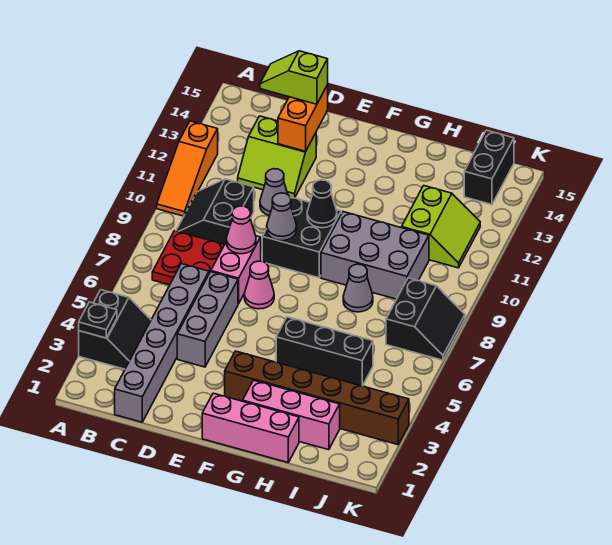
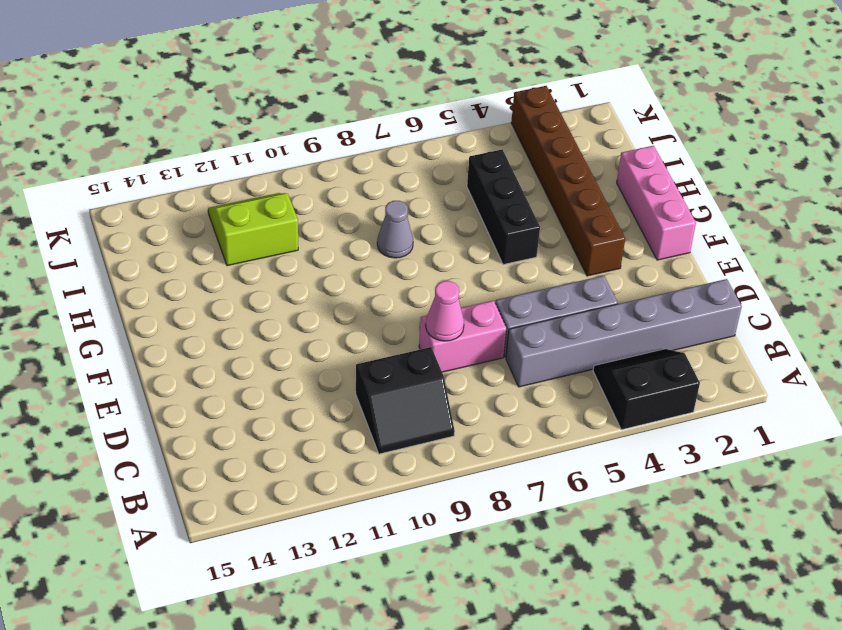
none -> orange 1x3 slope [157,121,218,216]
none -> red 2x2 plate [152,231,225,285]
none -> lime 2x2 slope [238,116,316,198]

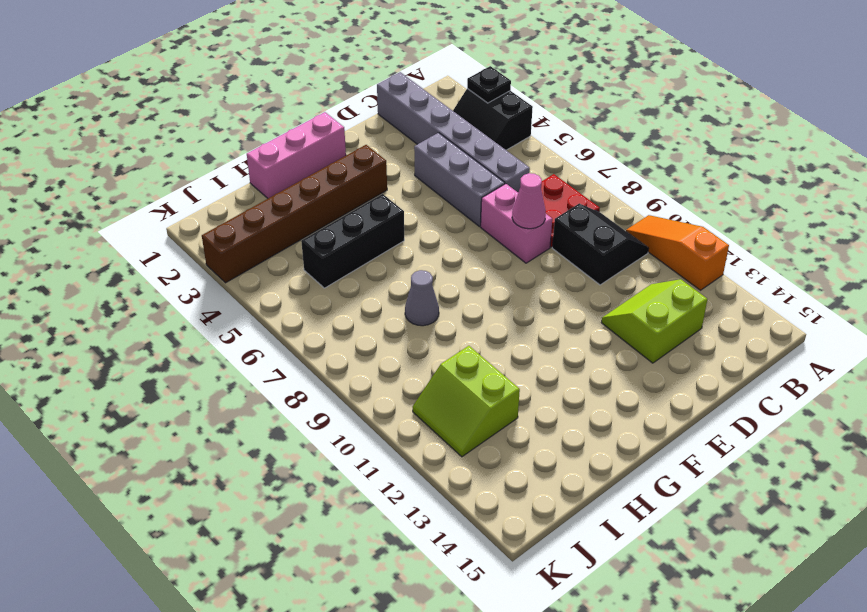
none -> grey 1x1 cone [260,169,288,216]
none -> pink 1x1 cone [244,261,274,309]
none -> black 2x2 brick [262,197,341,278]

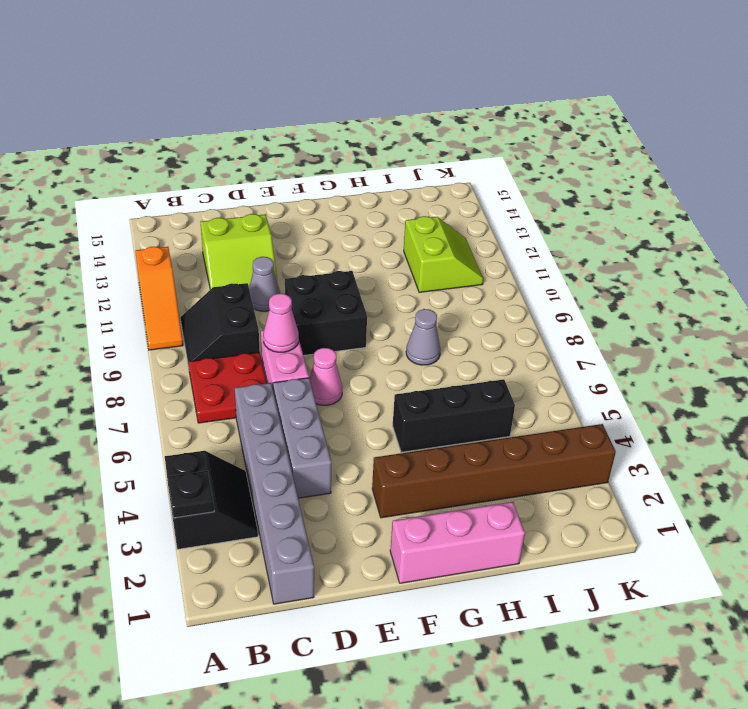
none -> pink 1x3 brick [243,380,340,450]
none -> grey 2x3 brick [321,212,429,299]
none -> black 2x2 slope [386,278,465,360]

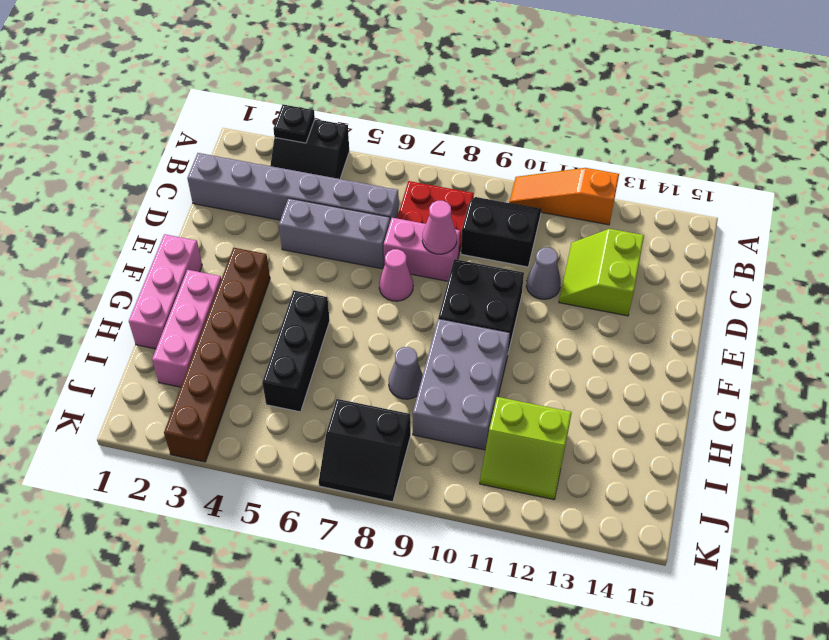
none -> black 1x2 brick [464,130,514,205]
none -> orange 1x2 brick [278,85,328,151]
none -> grey 1x1 cone [267,193,297,241]

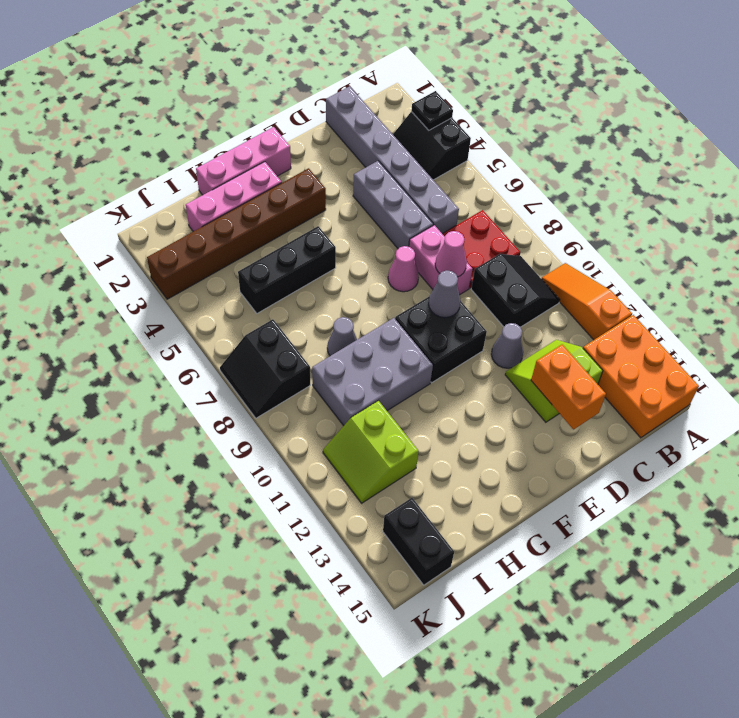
orange 2x3 brick [583,315,699,438] -> none
none -> black 1x1 cone [307,180,337,228]
none -> lime 1x2 slope [260,51,328,104]

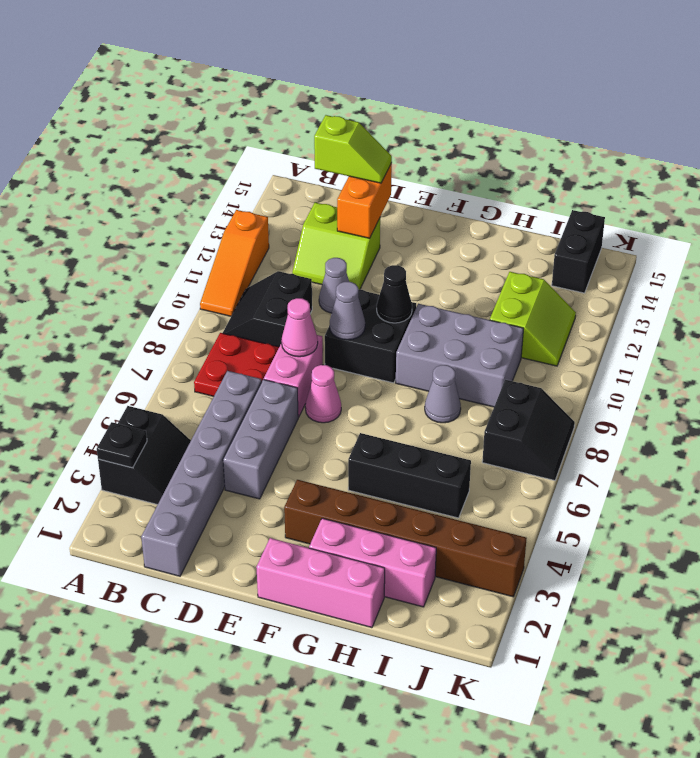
lime 1x2 slope [314,115,392,183] -> lime 1x2 slope turned to [260,51,328,104]

